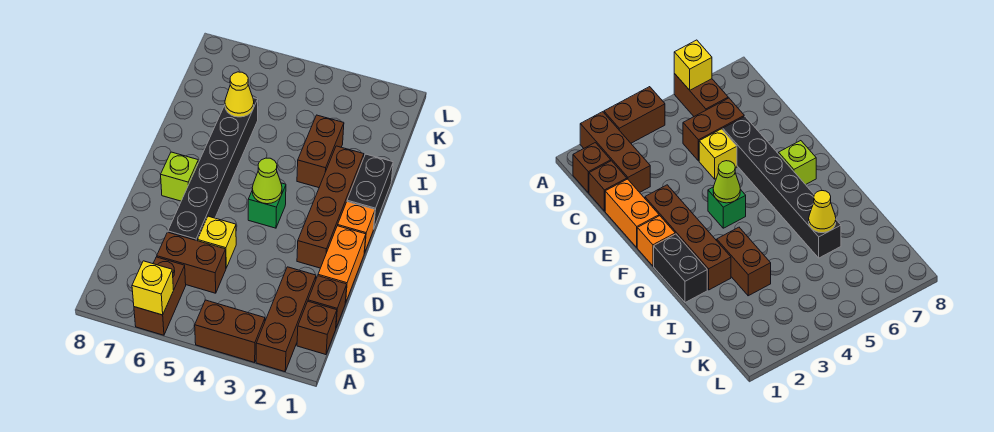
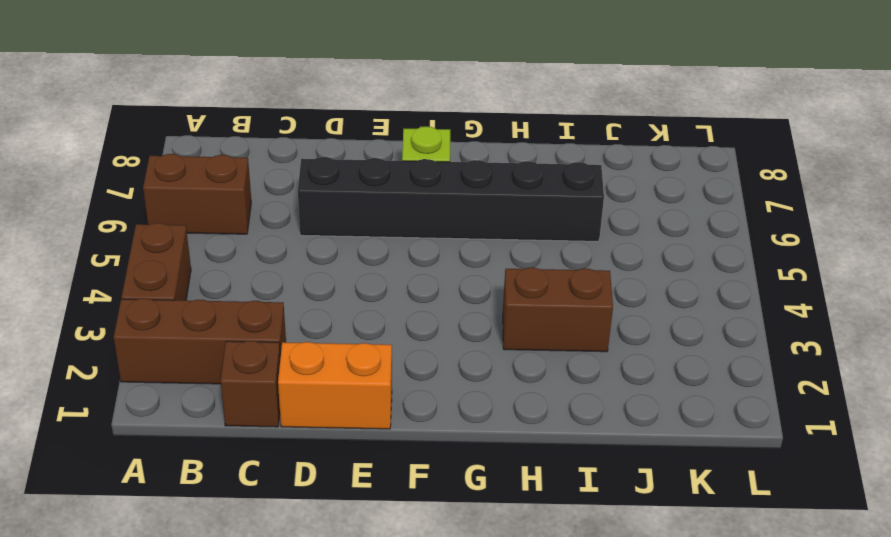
none -> brown 1x1 brick [297,301,337,355]
none -> brown 1x2 brick [157,232,226,293]
none -> yellow 1x1 brick [198,216,236,268]

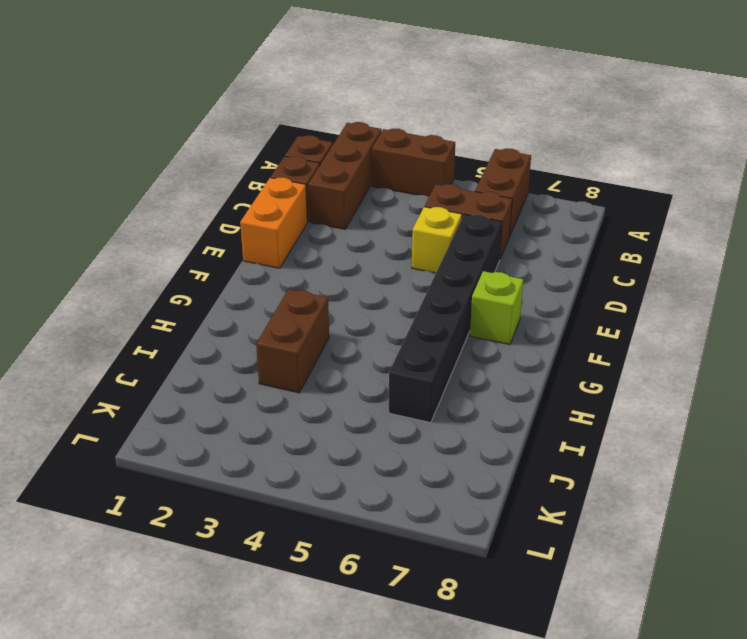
none -> brown 1x4 brick [297,146,364,268]
none -> orange 1x1 brick [338,202,375,253]
none -> green 1x1 brick [248,183,286,228]

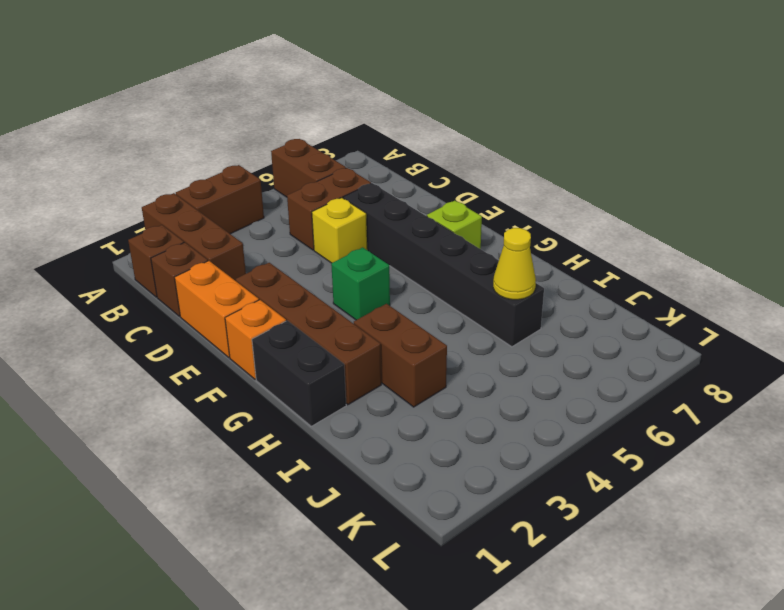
none -> yellow 1x1 brick [132,261,174,315]
none -> lime 1x1 cone [252,158,282,204]

